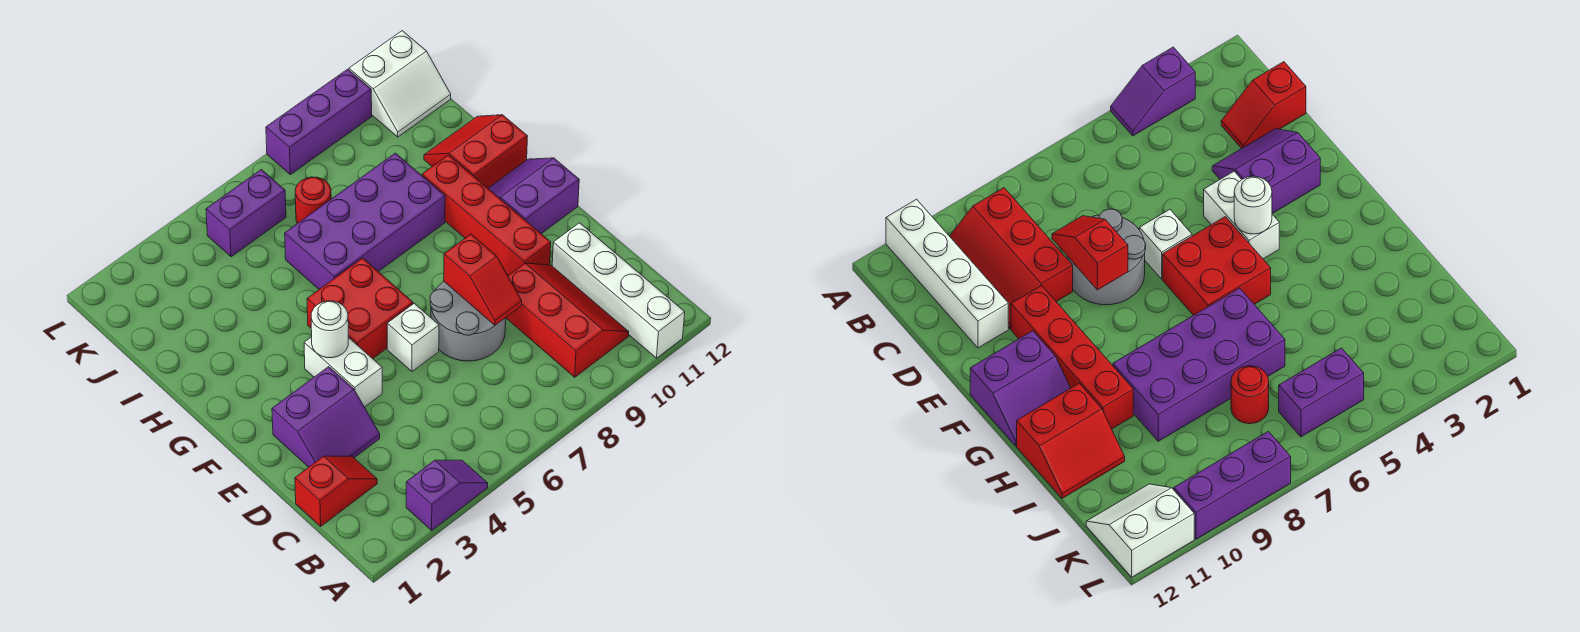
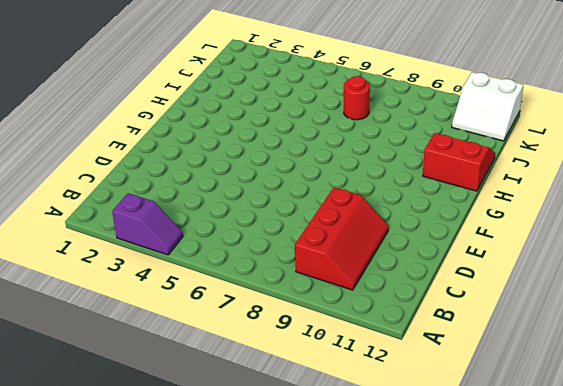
none -> white 1x4 brick [552,223,685,358]
none -> red 1x2 slope [295,456,377,526]
none -> purple 2x2 slope [272,367,380,467]

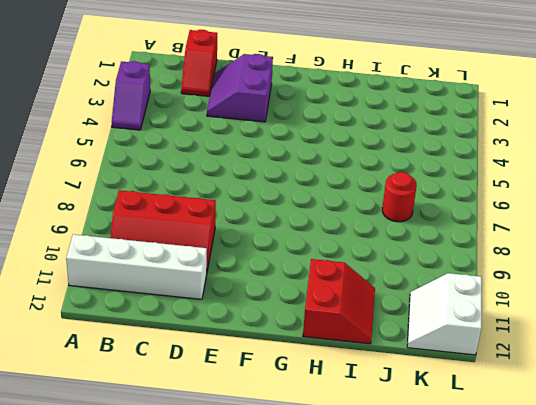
none -> grey 2x2 round brick [430,282,506,361]
none -> white 1x2 brick [304,337,382,407]
none -> white 1x1 brick [387,303,439,371]

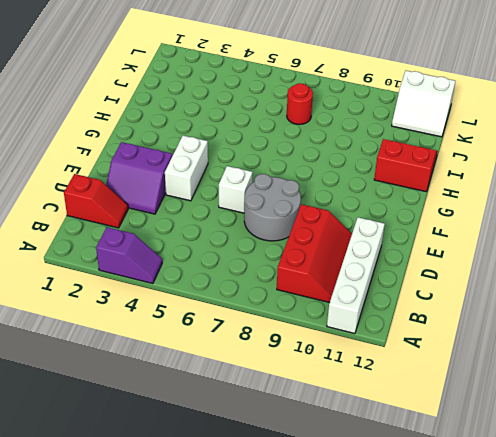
none -> red 1x4 brick [422,155,551,275]
none -> red 2x2 brick [307,258,413,359]
none -> purple 2x2 slope [488,158,579,234]

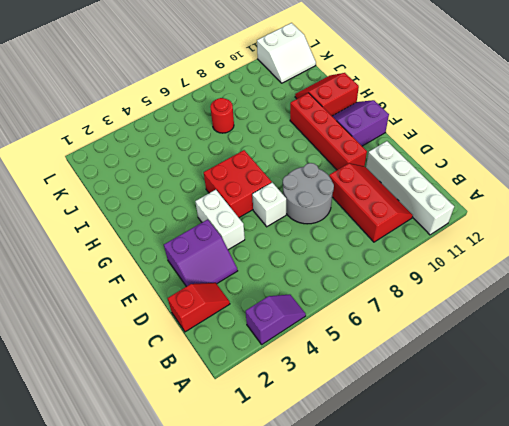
none -> purple 2x4 brick [285,153,445,289]
none -> purple 1x2 brick [206,170,286,257]
none -> purple 1x3 brick [266,69,372,175]

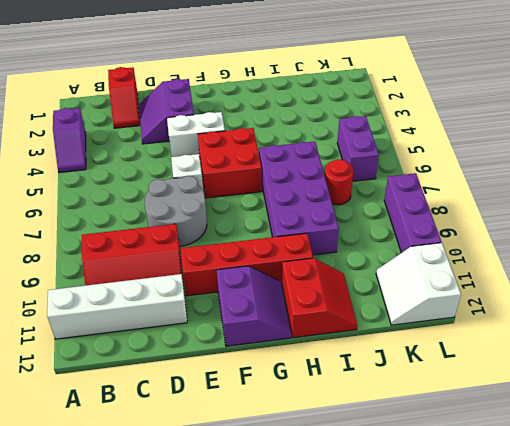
none -> red 1x2 slope [444,234,522,325]
none -> white 1x1 round brick [311,301,348,358]

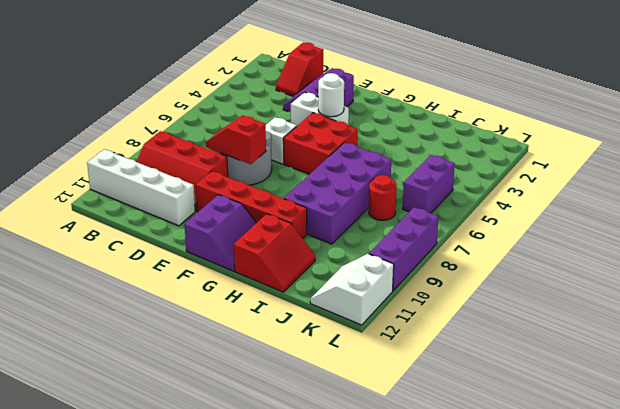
none -> purple 1x2 slope [406,460,488,530]

